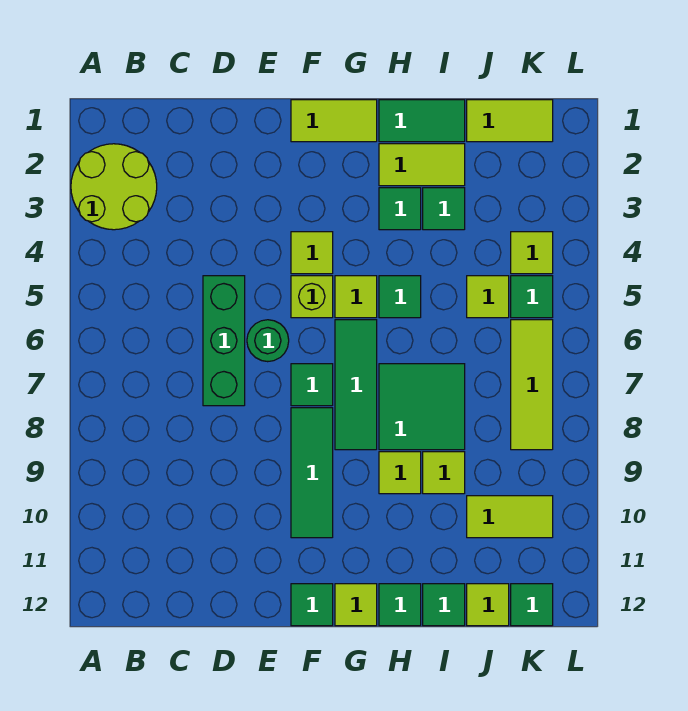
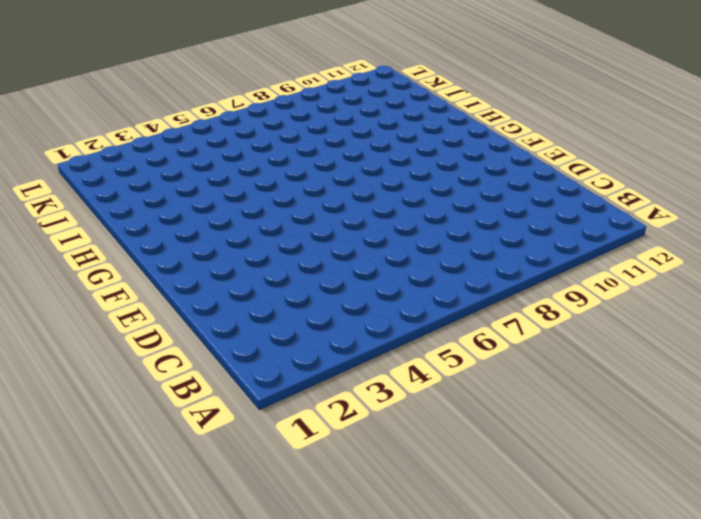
none -> lime 2x2 round brick [71,144,157,230]
none -> green 1x3 brick [203,276,245,406]
none -> green 1x1 round brick [247,320,289,362]
none -> lime 1x2 tile [291,100,377,142]

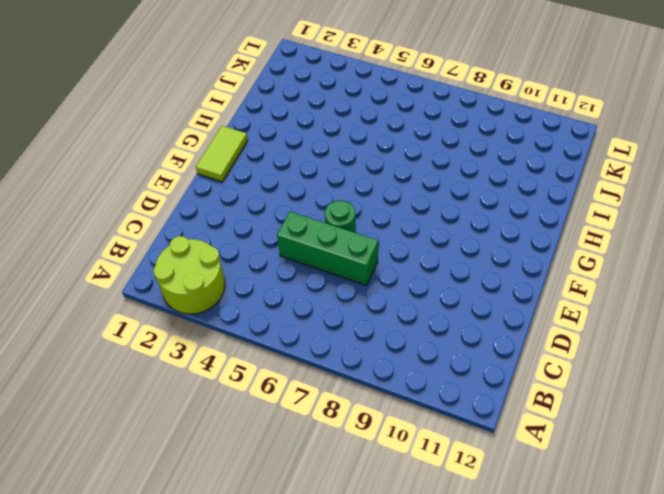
none -> lime 1x1 tile [291,232,333,274]
none -> lime 1x1 brick [291,276,333,318]
none -> green 1x1 tile [291,364,333,406]
none -> green 1x3 tile [291,408,333,538]

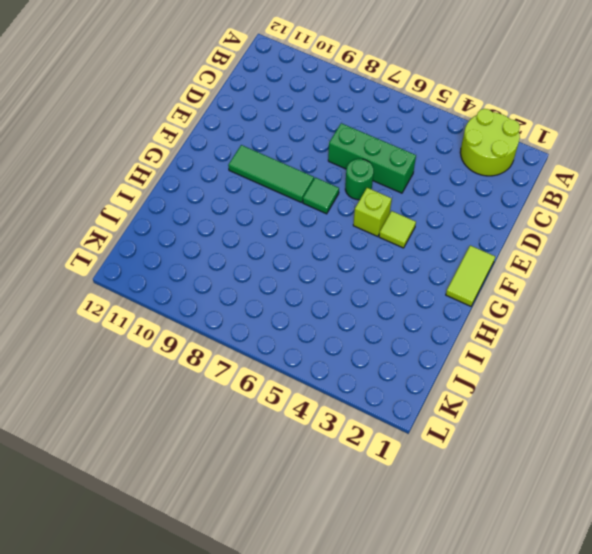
none -> green 1x1 tile [291,584,333,626]
none -> lime 1x1 tile [335,276,377,318]
none -> green 1x3 tile [335,320,377,450]
none -> lime 1x1 tile [335,584,377,626]

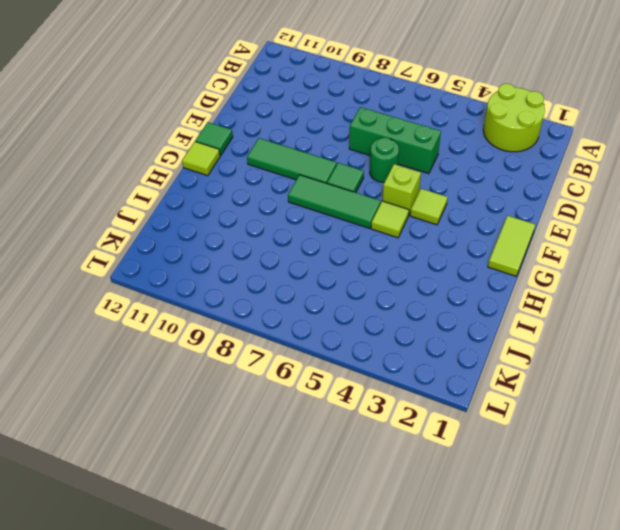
none -> green 1x2 tile [379,100,465,142]
none -> lime 1x2 tile [379,144,465,186]
none -> green 1x1 tile [379,188,421,230]
none -> green 1x1 tile [379,276,421,318]

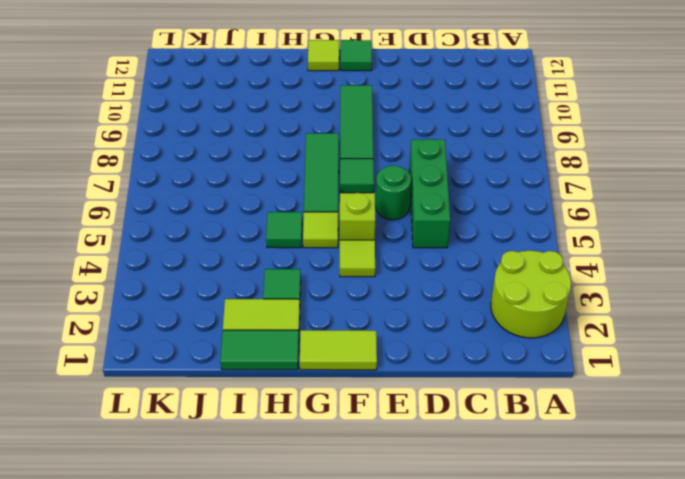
none -> green 2x2 tile [379,364,465,450]
none -> lime 1x1 tile [379,452,421,494]
none -> green 1x1 tile [379,584,421,626]
none -> green 1x1 tile [423,188,465,230]

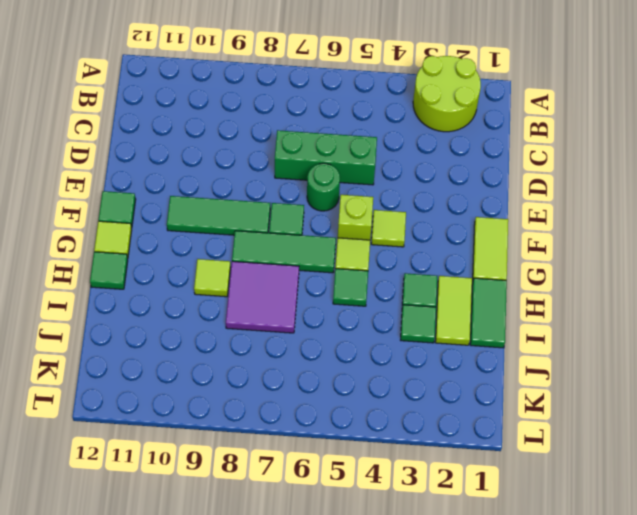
purple 2x2 tile [226,261,299,333] -> green 2x2 tile [379,364,465,450]
none -> lime 1x1 tile [423,452,465,494]
none -> green 1x1 tile [423,584,465,626]
none -> lime 1x2 tile [467,100,553,142]
none -> lime 1x1 tile [467,276,509,318]

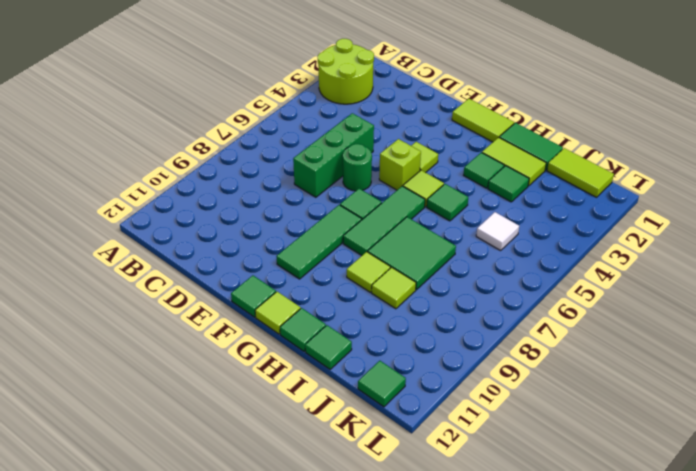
white 1x1 tile [476,212,519,251] -> lime 1x1 tile [467,276,509,318]
none -> lime 1x2 tile [467,496,553,538]
none -> lime 1x1 tile [467,584,509,626]
none -> lime 1x1 tile [511,232,553,274]
none -> green 1x1 tile [511,276,553,318]

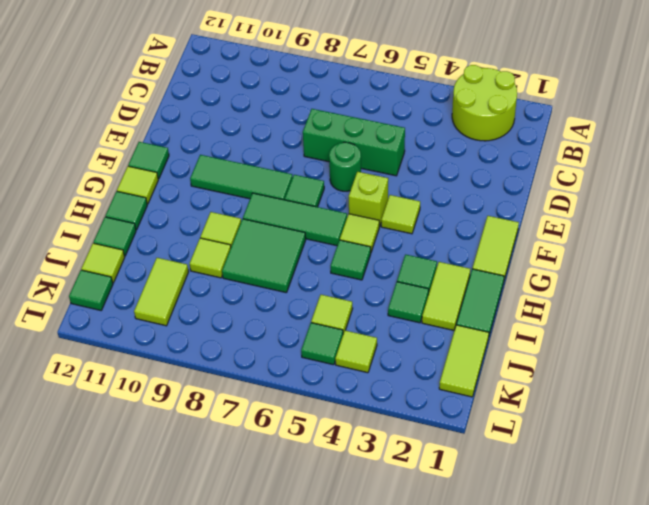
none -> lime 1x3 tile [511,320,553,450]

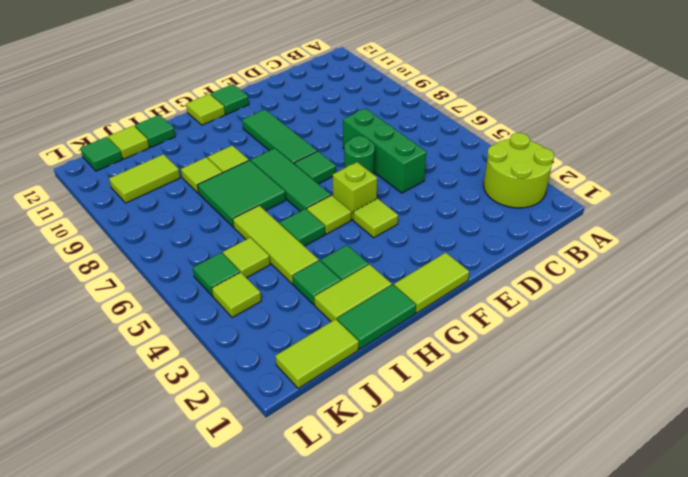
lime 1x3 tile [233,206,319,284] -> lime 1x3 tile moved to [511,320,553,450]
none -> green 1x1 tile [379,584,421,626]

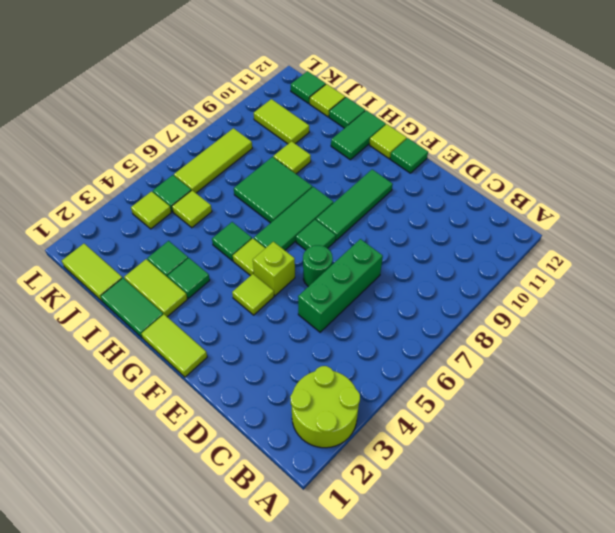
green 1x2 tile [331,110,386,160] -> green 1x1 tile [379,584,421,626]
none -> lime 1x1 tile [379,452,421,494]

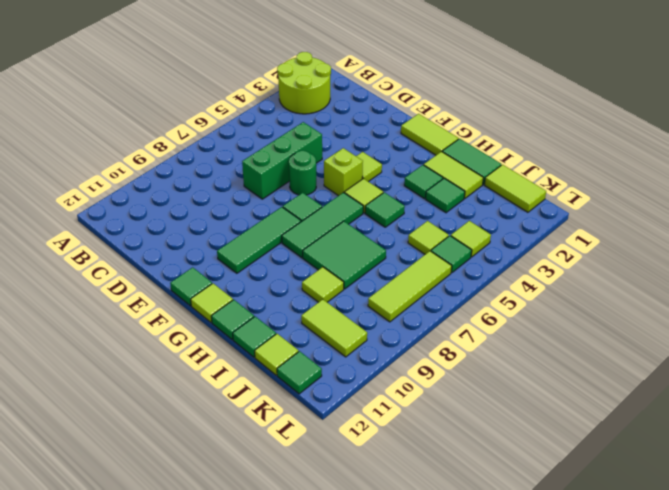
none -> lime 1x1 tile [379,452,421,494]

